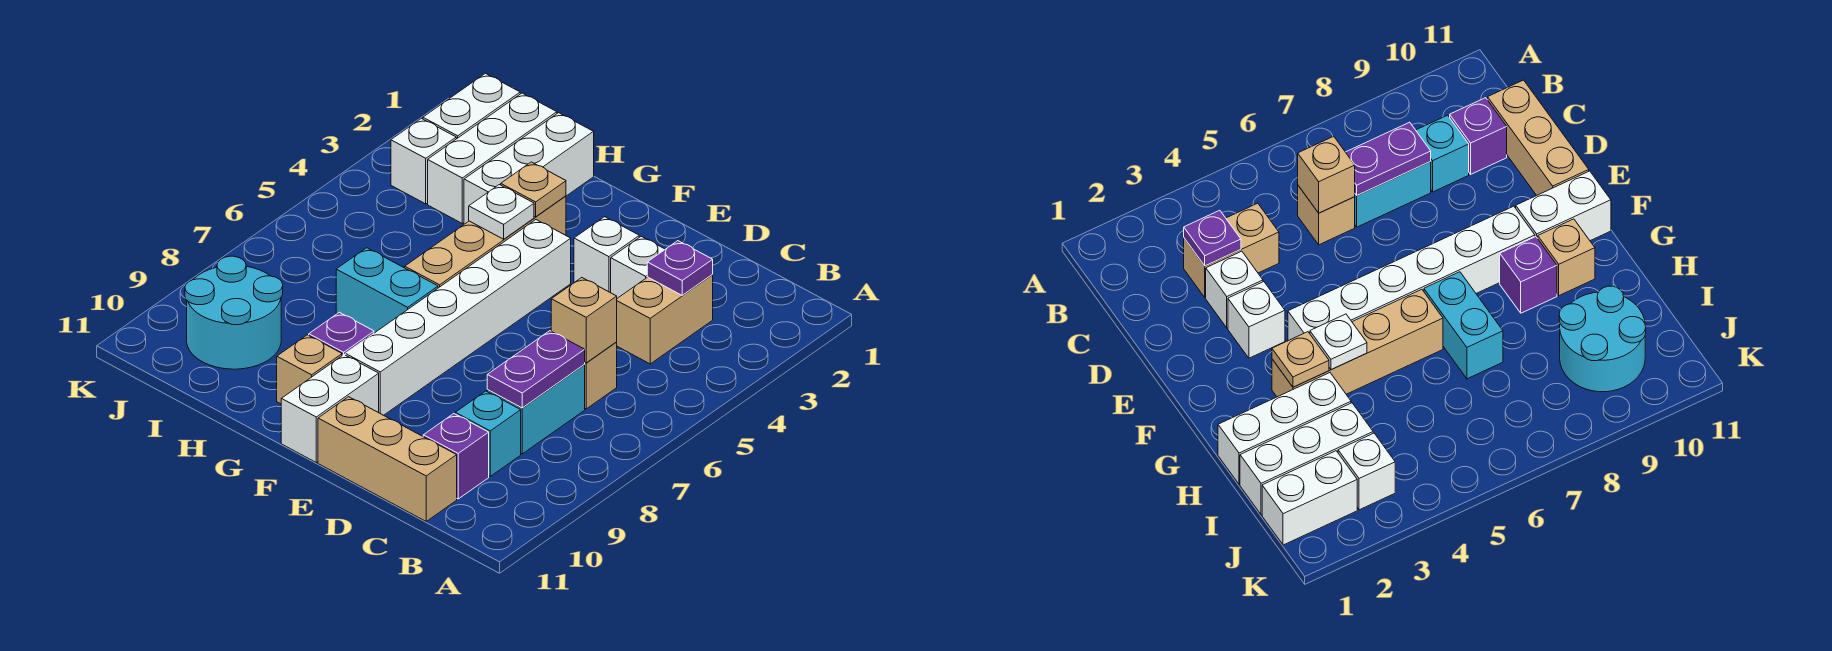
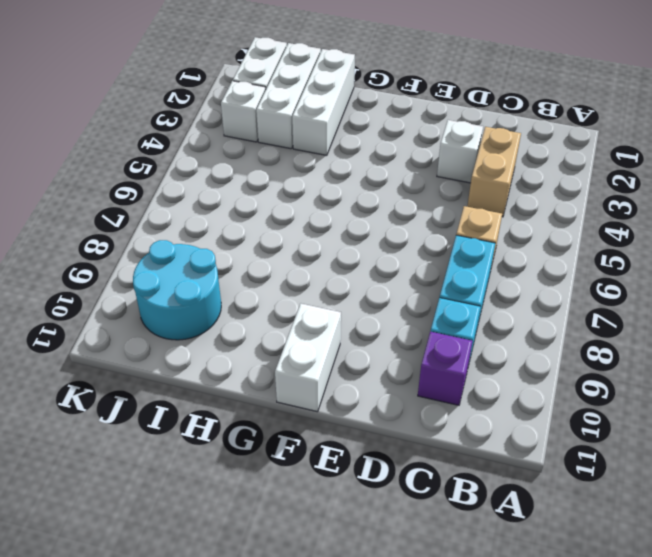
none -> tan 1x3 brick [318,397,457,521]
none -> white 1x1 brick [574,217,639,293]
none -> white 1x6 brick [345,220,571,415]

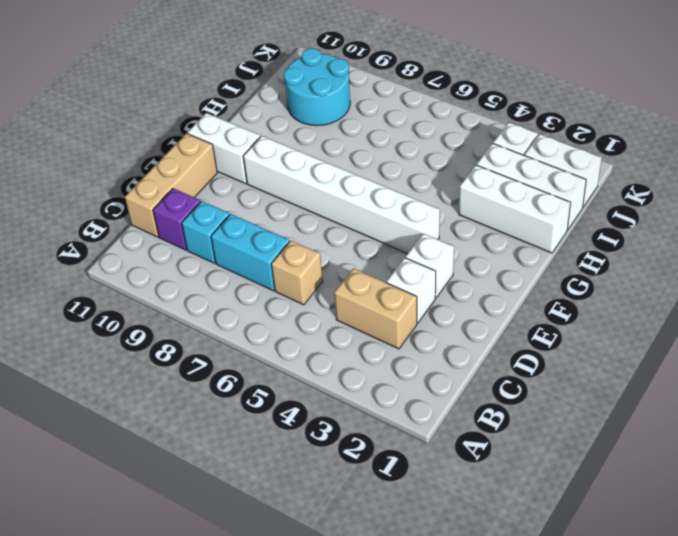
none -> tan 1x4 brick [405,196,566,288]
none -> cyan 1x2 brick [336,248,438,333]
none -> purple 1x1 brick [309,312,374,355]

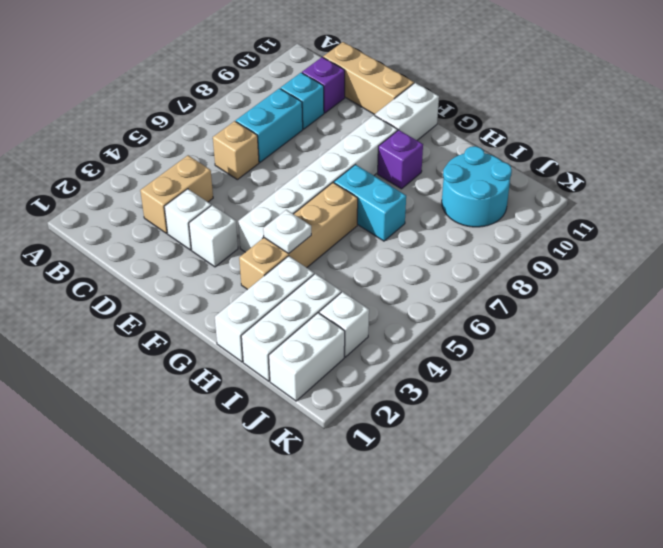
none -> tan 1x1 brick [277,335,342,404]
none -> purple 1x1 plate [647,241,713,295]
none -> tan 1x1 brick [551,278,617,363]

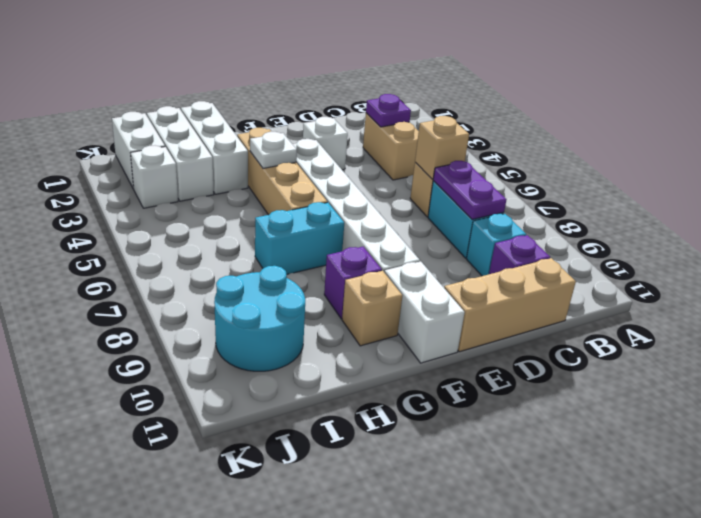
none -> white 1x1 brick [611,236,665,298]
none -> tan 1x1 plate [501,162,566,217]

